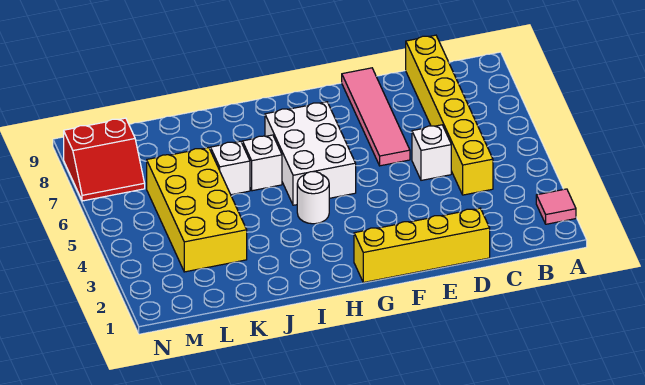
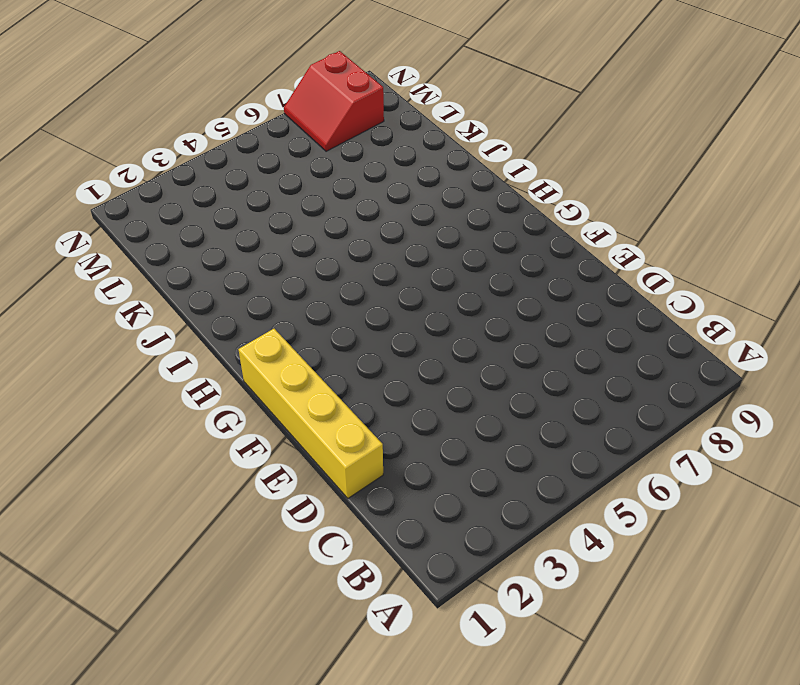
none -> pink 1x1 tile [536,189,576,224]
none -> yellow 1x6 brick [406,35,493,195]

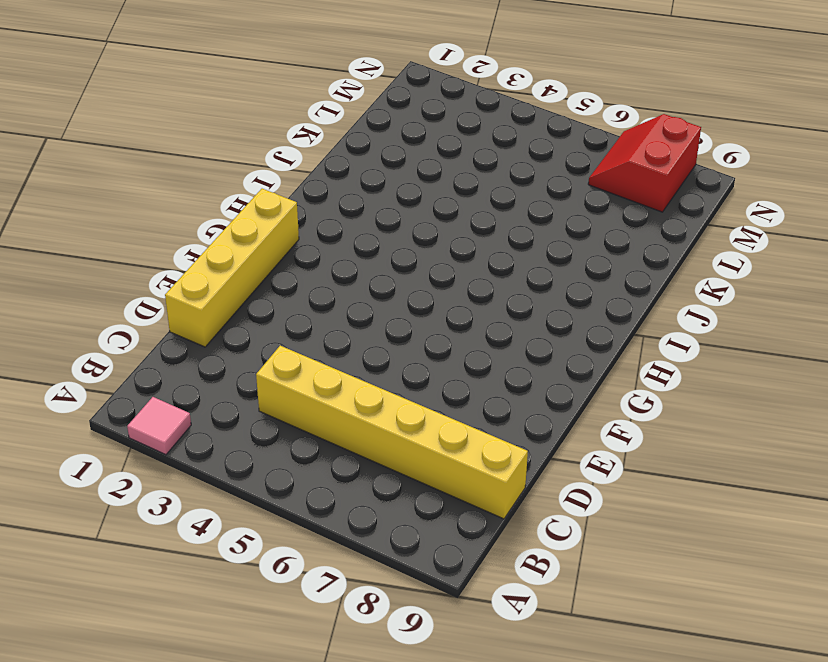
none -> white 1x1 brick [412,125,451,180]
none -> pink 1x4 tile [342,68,410,166]

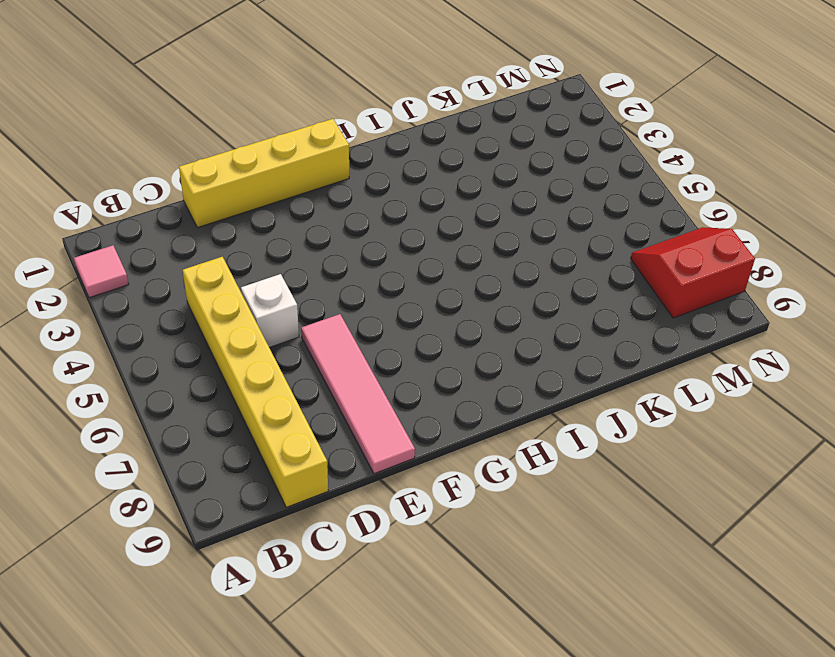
none -> white 2x3 brick [265,102,356,205]
none -> white 1x1 round brick [297,172,329,224]

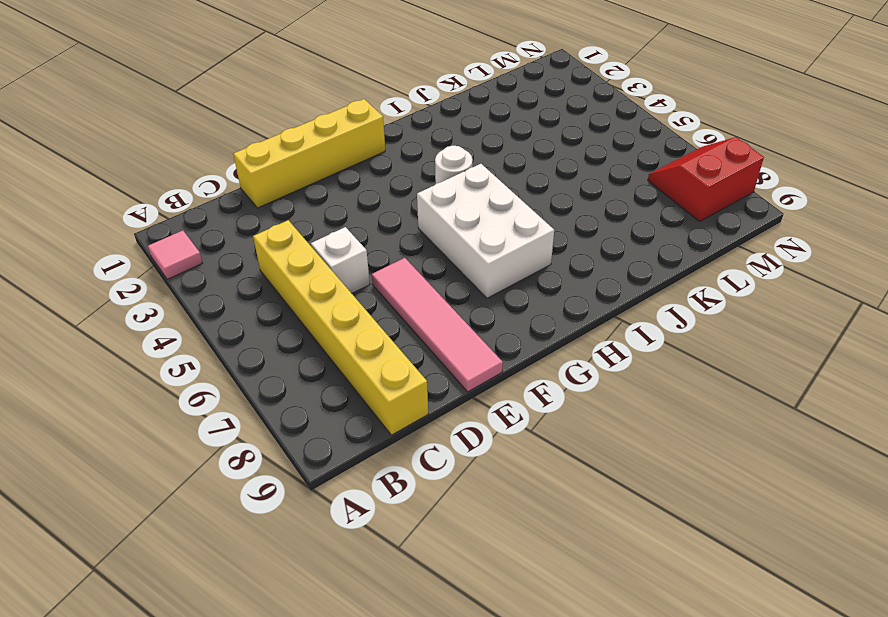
none -> white 1x1 brick [242,135,282,191]
none -> white 1x1 brick [211,141,250,195]

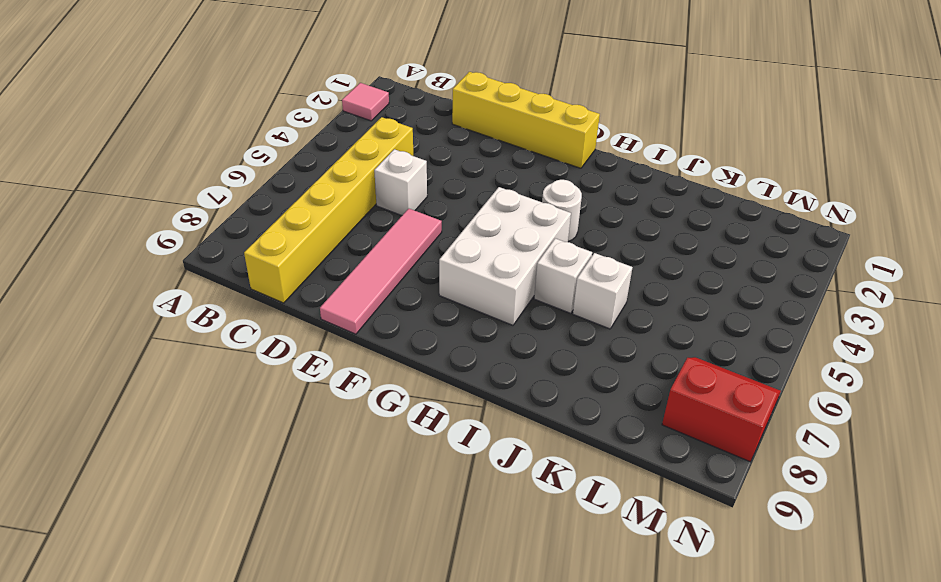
none -> yellow 2x4 brick [147,147,247,272]

